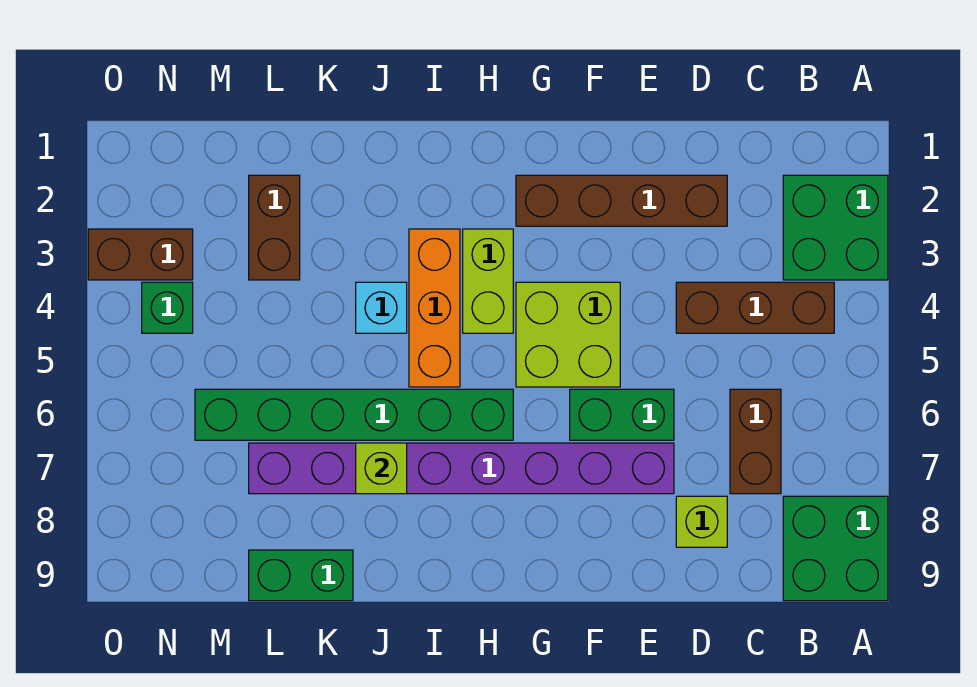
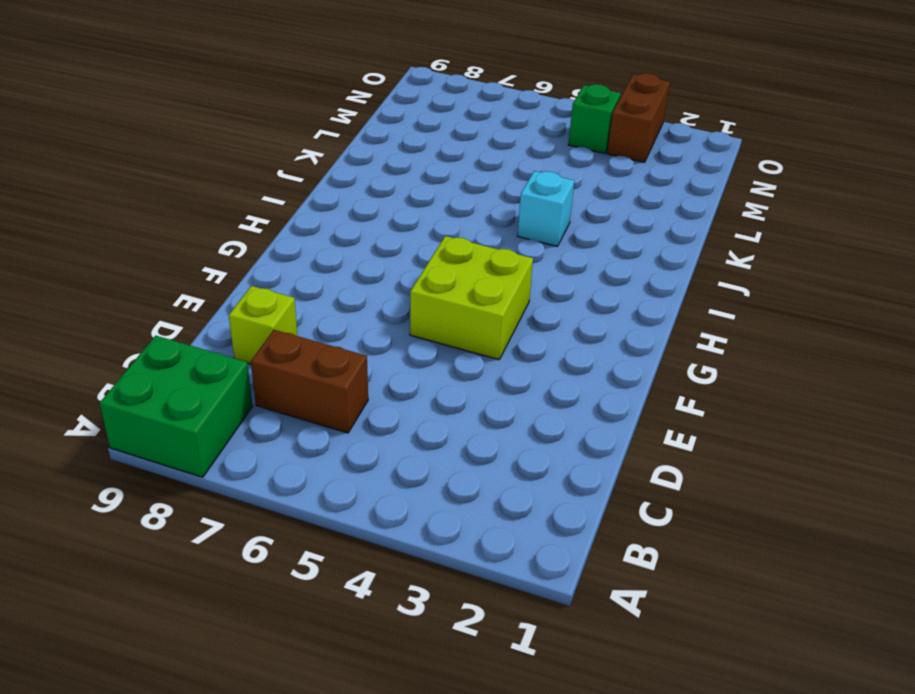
none -> green 2x2 brick [783,175,888,280]
none -> brown 1x3 brick [676,282,834,333]
none -> brown 1x4 brick [516,175,727,226]

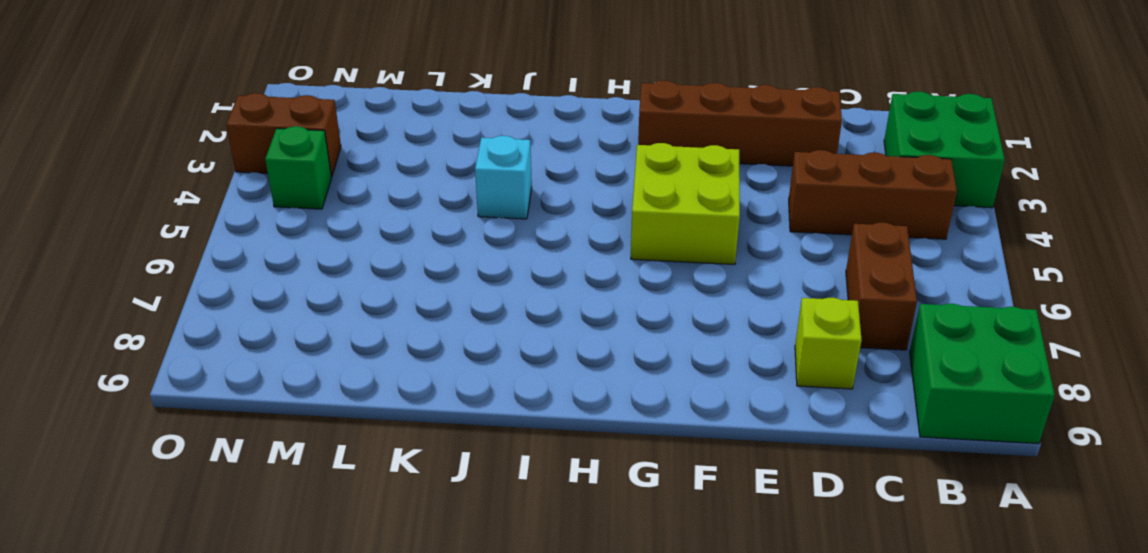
none -> green 1x2 brick [570,389,674,440]
none -> purple 1x8 brick [249,443,674,494]
none -> lime 1x2 brick [463,229,513,333]

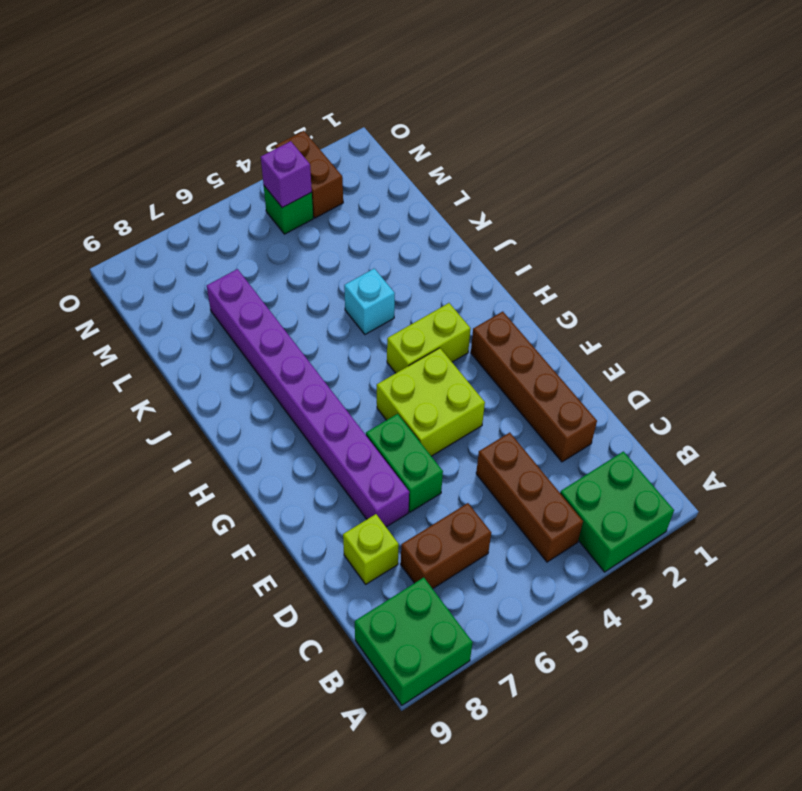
purple 1x1 brick [261,141,312,208] -> none
none -> green 1x6 brick [195,389,513,440]
none -> orange 1x3 brick [409,229,460,387]
none -> green 1x2 brick [249,550,353,601]

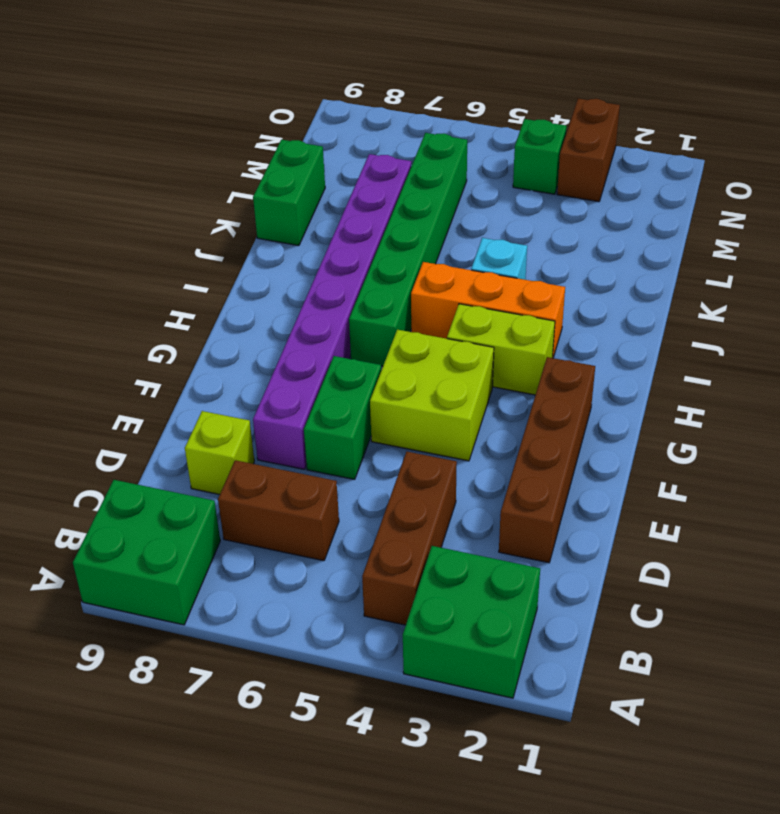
none -> brown 1x2 brick [249,175,300,280]
none -> lime 1x1 brick [356,443,407,494]

